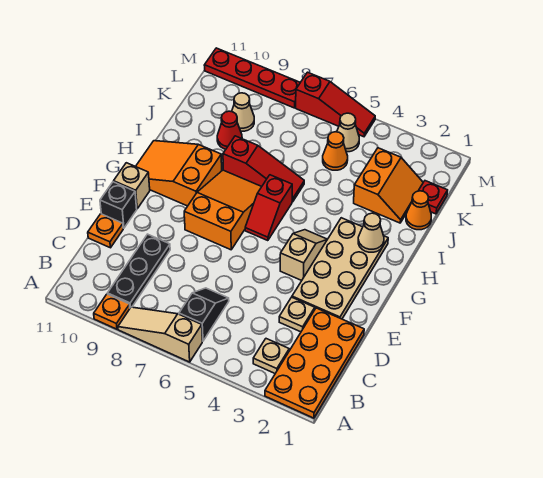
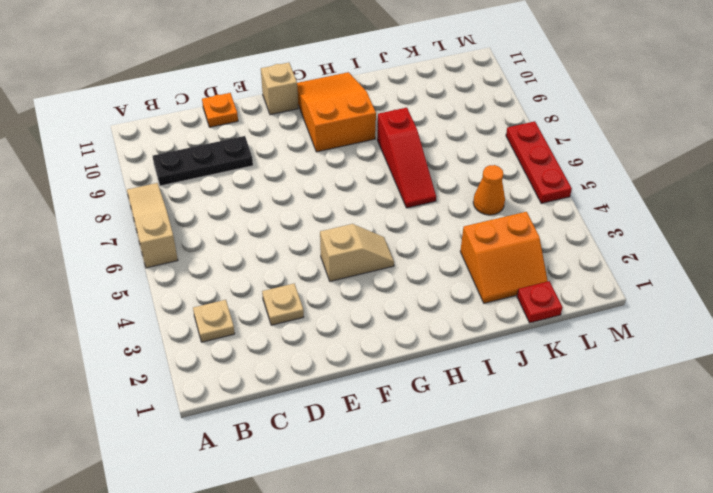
red 1x3 plate [506,121,572,203] -> red 1x3 slope [296,72,375,137]
none -> orange 2x4 plate [265,308,364,418]
none -> orange 1x1 plate [94,294,130,329]
none -> black 1x2 slope [179,288,229,341]

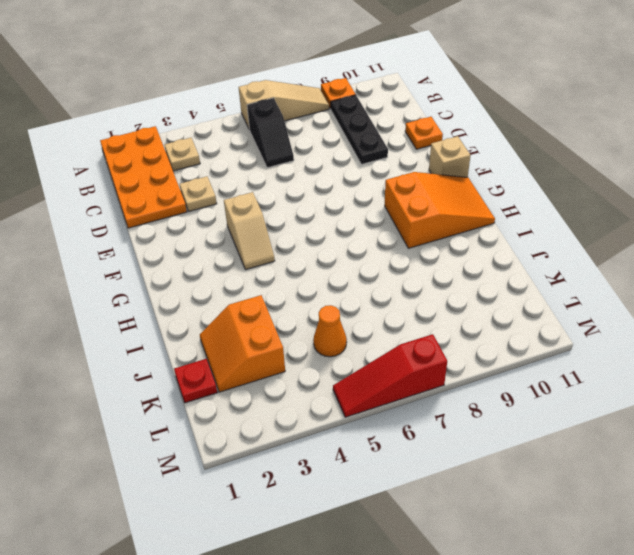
none -> tan 2x4 plate [292,218,388,319]
none -> black 1x1 brick [100,182,137,228]
none -> orange 2x3 slope [184,170,262,250]

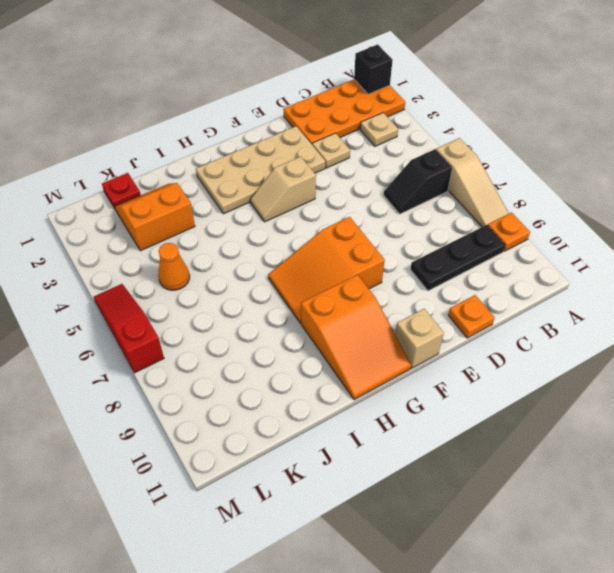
black 1x1 brick [354,44,393,94] -> black 1x1 brick moved to [100,182,137,228]
none -> red 1x2 slope [245,175,292,241]
none -> red 1x3 slope [223,136,304,202]
none -> orange 1x1 cone [406,191,431,230]

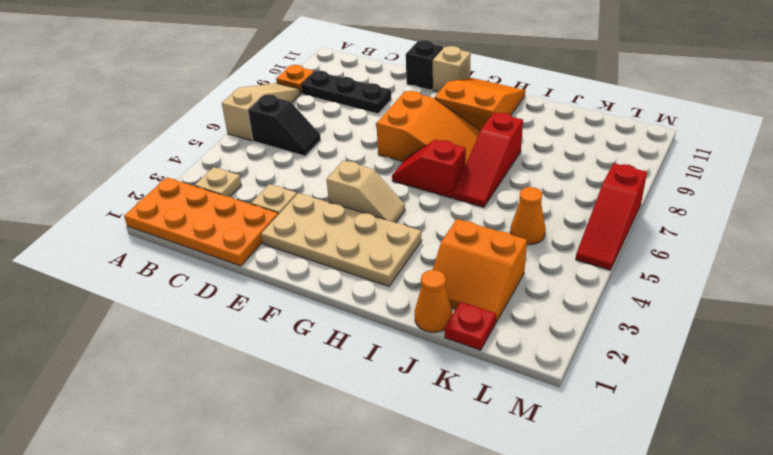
none -> orange 1x1 plate [88,214,123,248]
none -> red 1x1 cone [217,111,242,149]
none -> tan 1x1 cone [232,93,254,131]

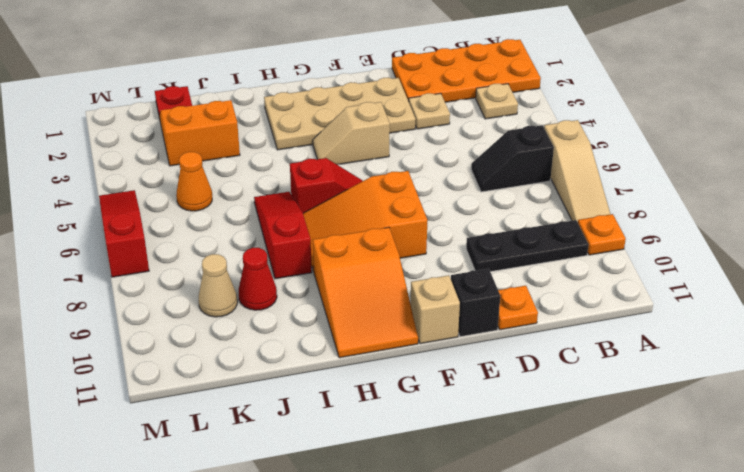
none -> orange 1x1 cone [406,191,431,230]
none -> tan 1x1 cone [337,113,359,152]
none -> red 1x4 plate [204,48,300,108]

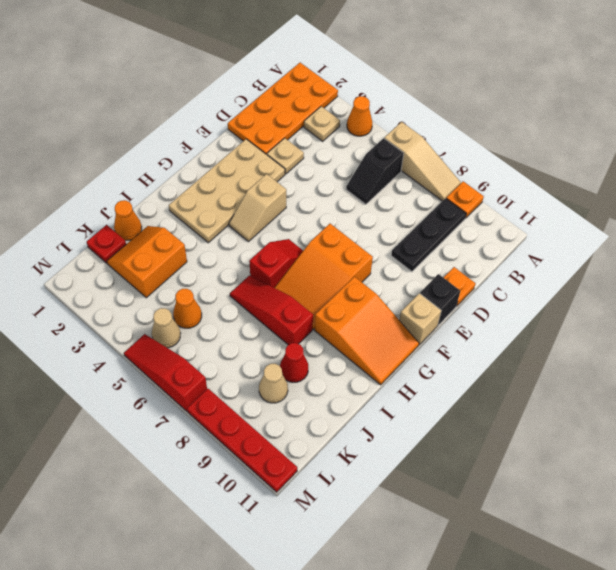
orange 1x1 cone [347,96,372,136] -> none
none -> tan 1x1 cone [358,213,384,252]

